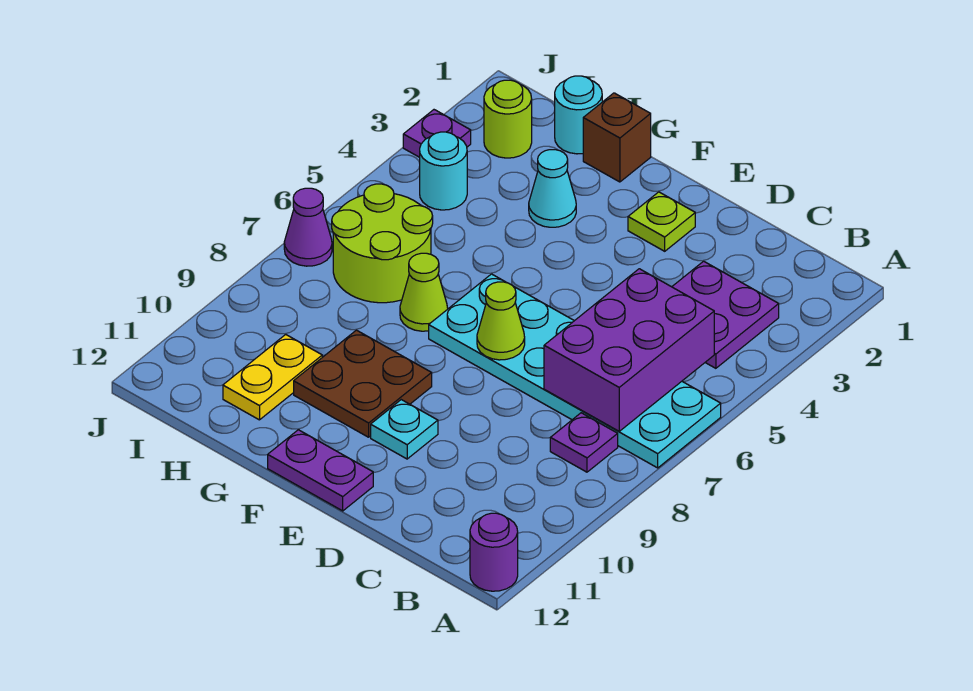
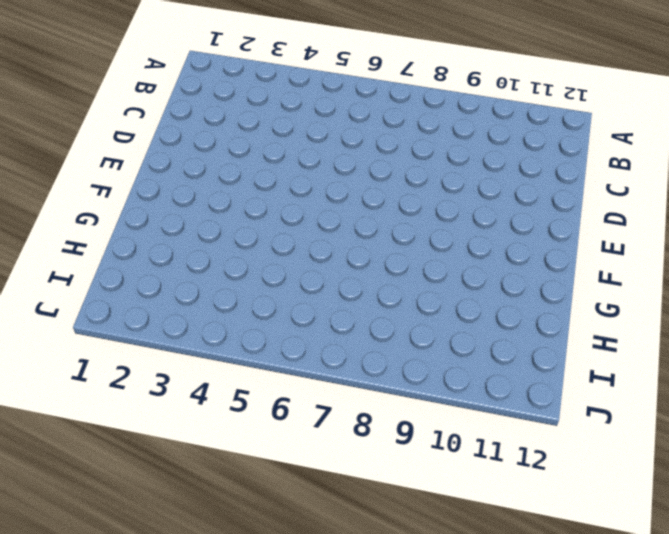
none -> cyan 2x6 plate [429,274,721,468]
none -> purple 1x1 round brick [470,513,518,591]
none -> purple 2x2 plate [672,261,779,368]

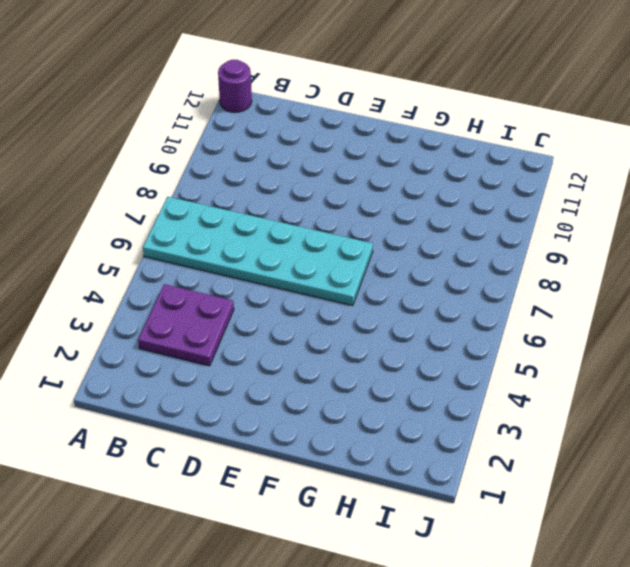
none -> purple 1x1 plate [550,413,618,472]
none -> lime 1x1 plate [628,192,695,251]
none -> cyan 1x1 plate [371,400,438,459]

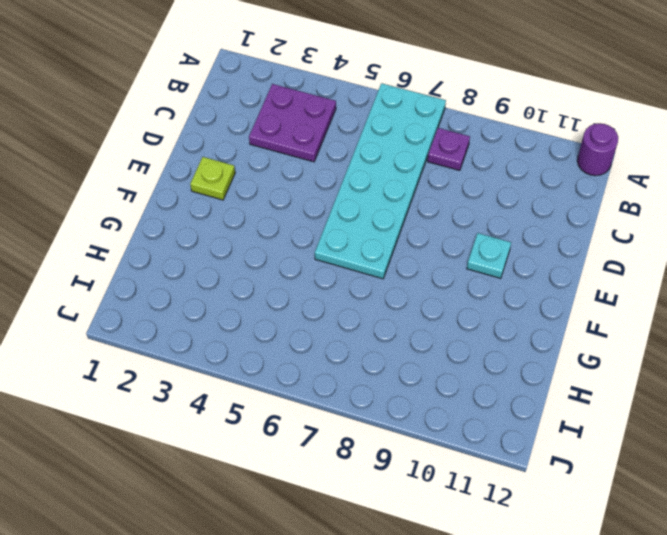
none -> purple 1x2 plate [268,430,373,511]
none -> brown 2x2 plate [294,330,432,437]
none -> brown 1x1 brick [583,93,651,182]

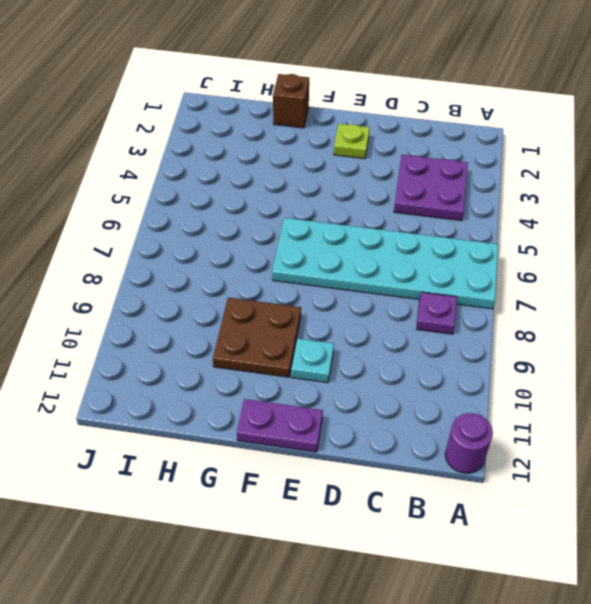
none -> cyan 1x1 cone [529,150,576,227]
none -> lime 1x1 cone [400,253,448,331]
none -> cyan 1x1 round brick [555,76,602,154]

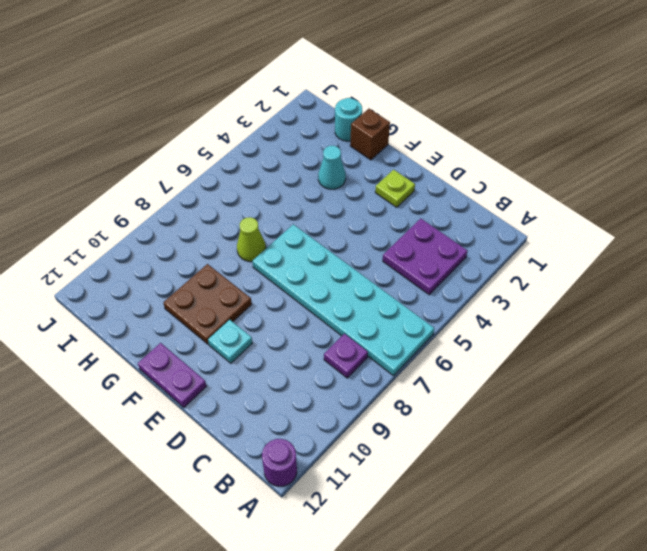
none -> lime 2x2 round brick [332,184,433,303]
none -> yellow 1x2 plate [223,335,322,420]
none -> lime 1x1 round brick [484,80,532,158]

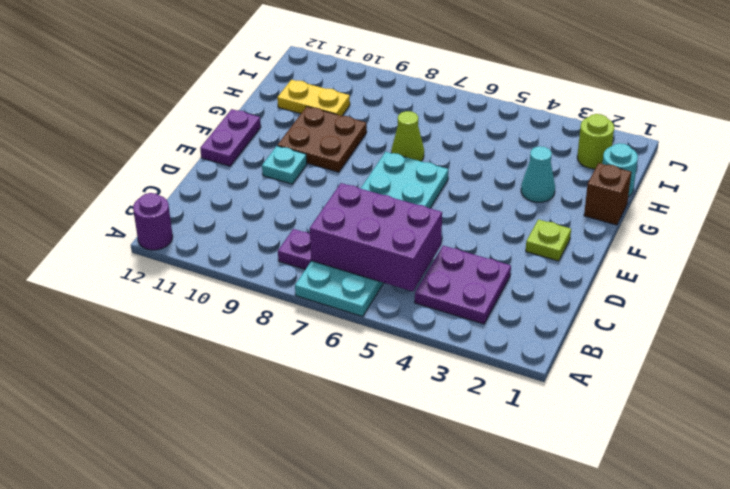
none -> lime 2x2 round brick [332,184,433,303]
none -> cyan 1x1 round brick [420,132,467,210]
none -> purple 1x1 plate [403,110,471,157]

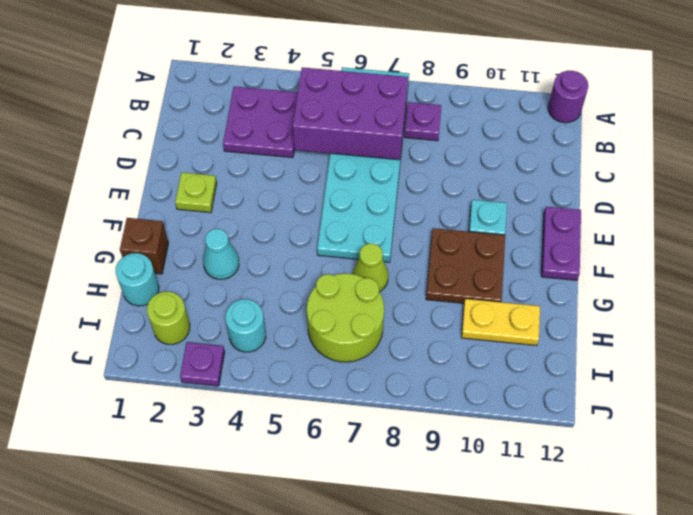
none -> purple 1x1 cone [284,188,332,266]
none -> lime 1x1 cone [477,282,525,360]

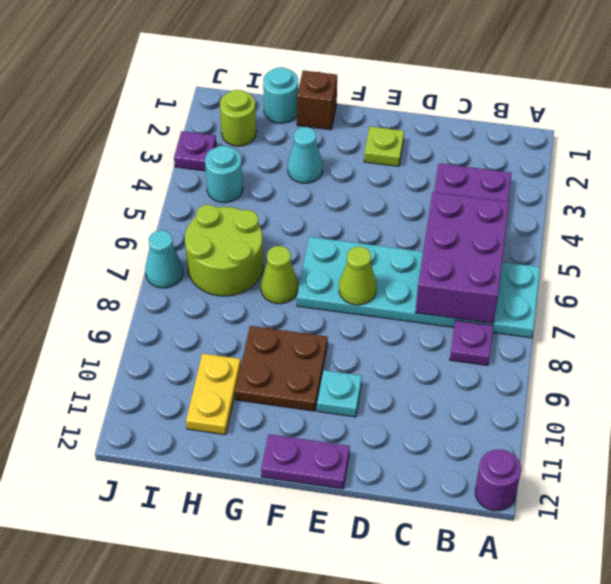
cyan 1x1 cone [145,230,183,288] -> purple 1x1 cone [284,188,332,266]

